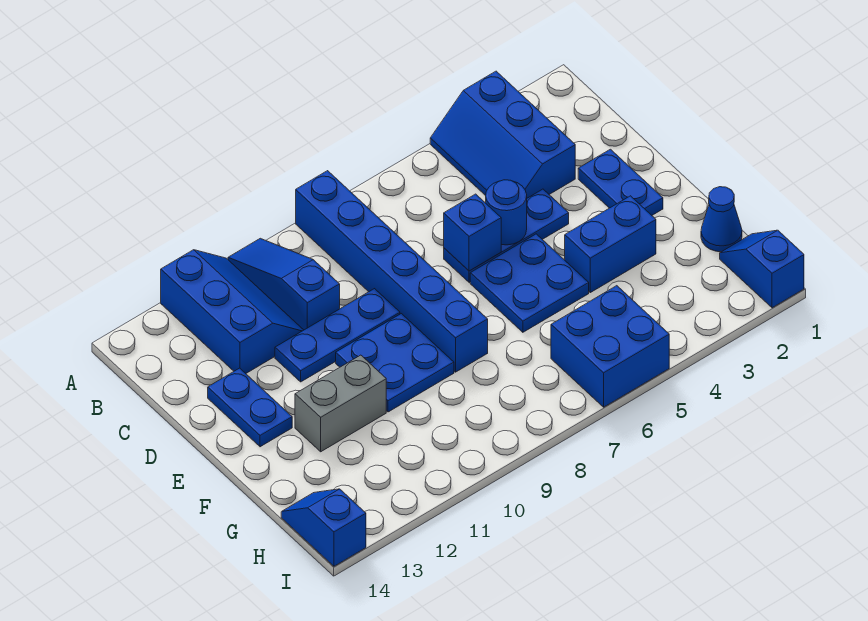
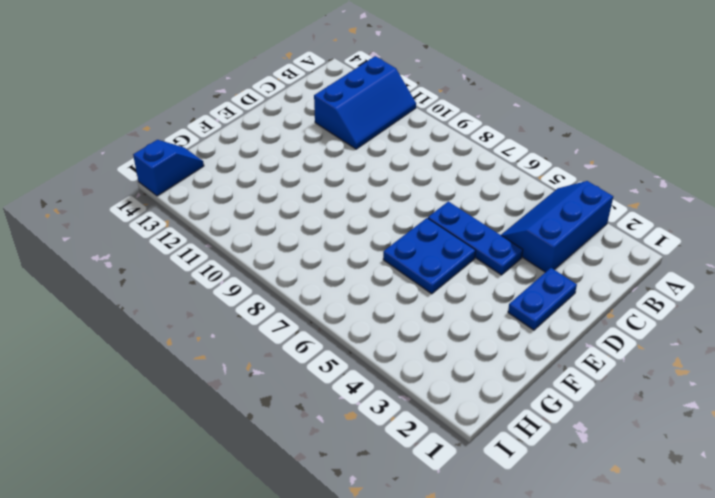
none -> blue 1x6 brick [296,171,488,372]
none -> blue 1x3 slope [228,238,340,330]
none -> blue 1x3 plate [275,289,400,382]

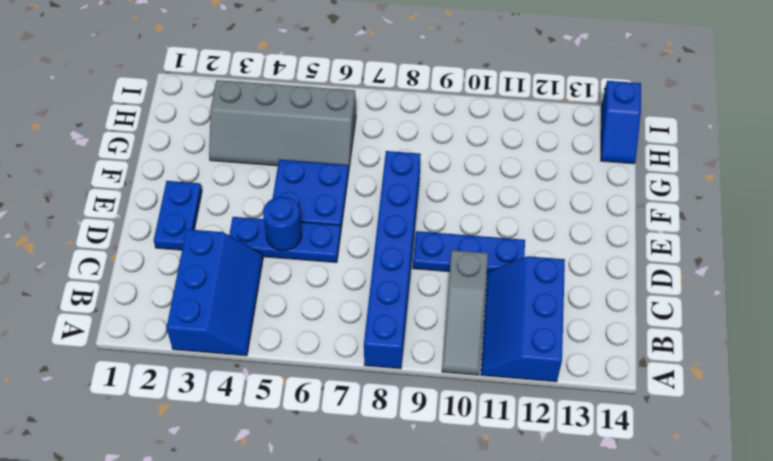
grey 1x3 slope [442,250,488,375] -> blue 1x3 slope [228,238,340,330]
grey 2x4 slope [209,80,356,167] -> blue 2x2 brick [551,286,669,407]
none -> blue 1x2 plate [208,368,292,447]
none -> blue 2x2 plate [336,314,454,412]
none -> blue 1x2 brick [565,196,656,293]

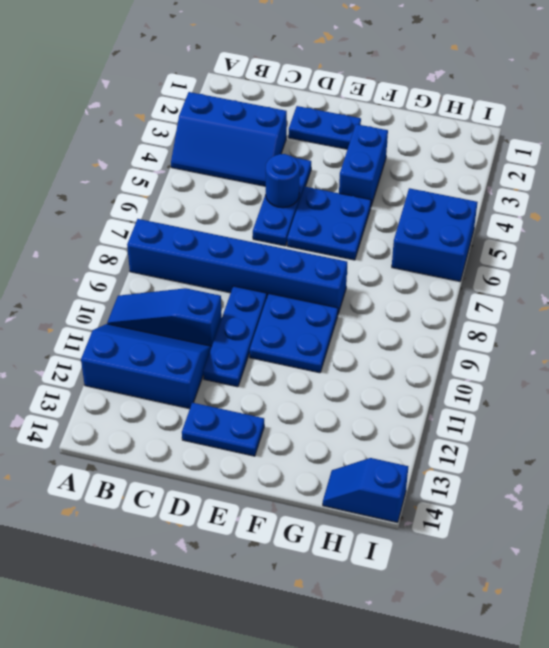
none -> grey 1x2 brick [295,355,386,452]
none -> blue 1x1 cone [701,187,742,252]
none -> blue 1x2 slope [720,230,804,308]

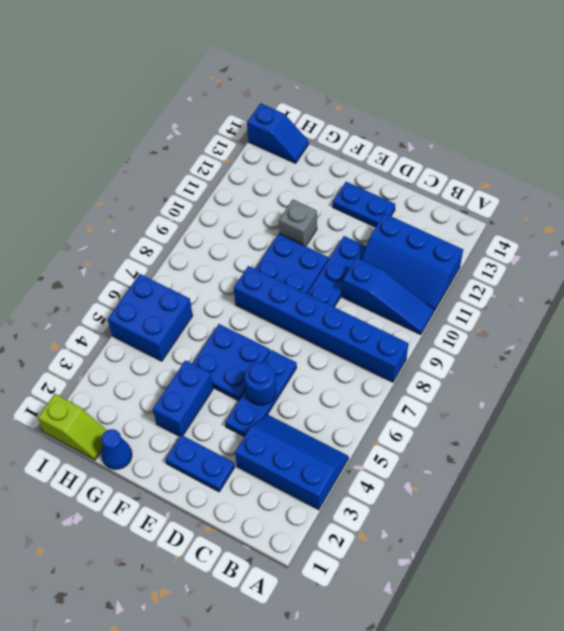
grey 1x1 brick [279,200,317,246] -> grey 1x2 brick [295,355,386,452]
lime 1x2 slope [38,394,107,460] -> blue 1x2 slope [720,230,804,308]
none -> blue 1x1 brick [444,194,501,271]

